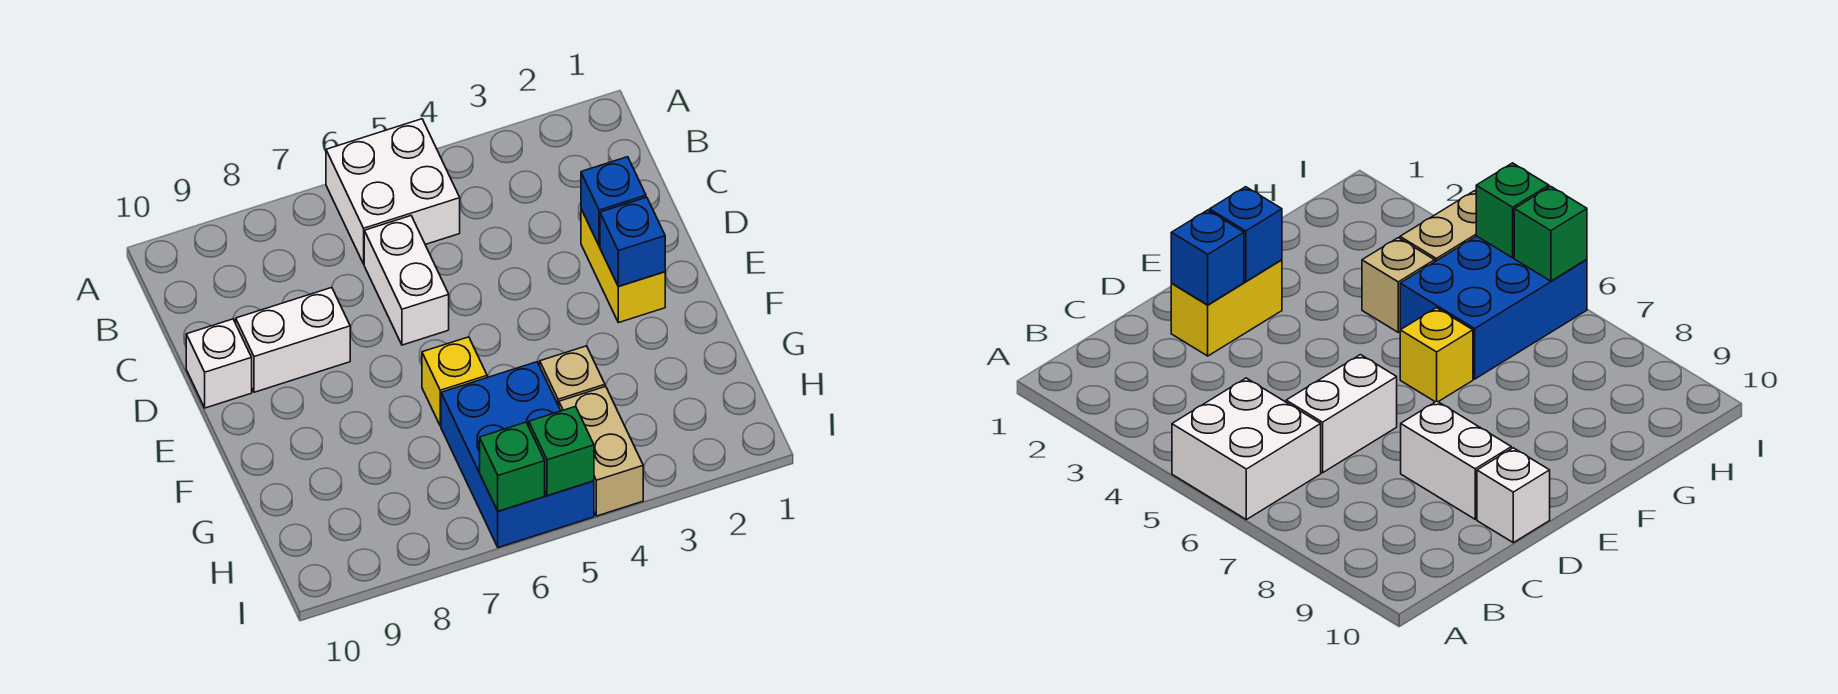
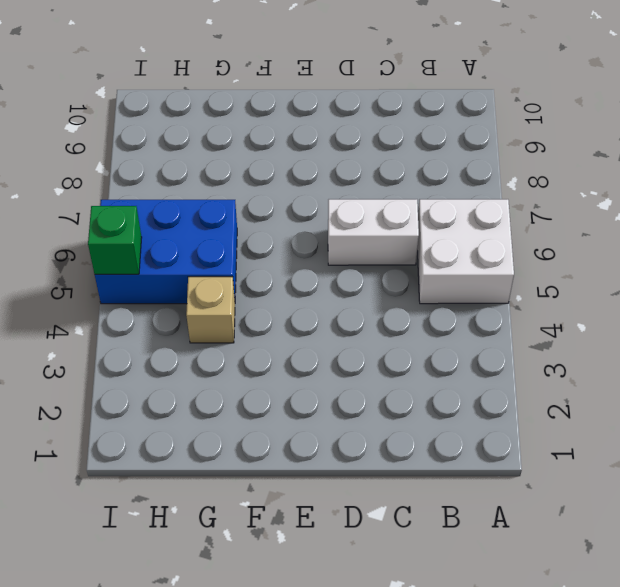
none -> yellow 1x2 brick [581,209,665,323]
none -> white 1x2 brick [236,288,350,392]
none -> white 1x1 brick [186,319,252,408]

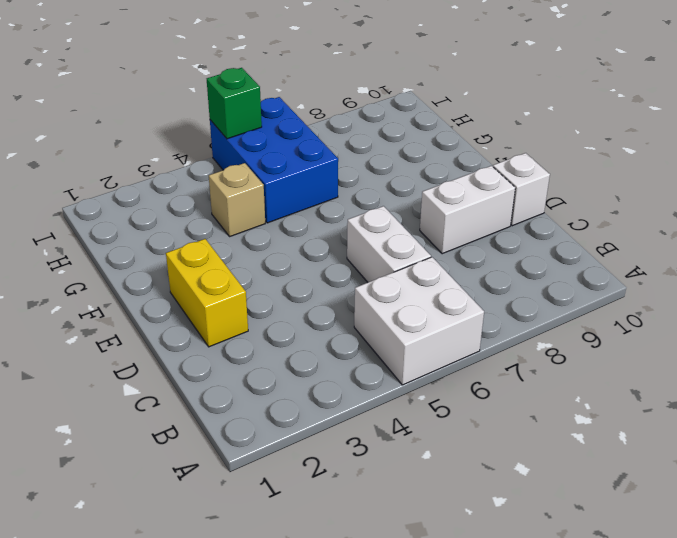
none -> yellow 1x1 brick [422,337,487,426]
none -> tan 1x2 brick [559,386,643,516]
none -> blue 1x1 brick [581,157,646,246]

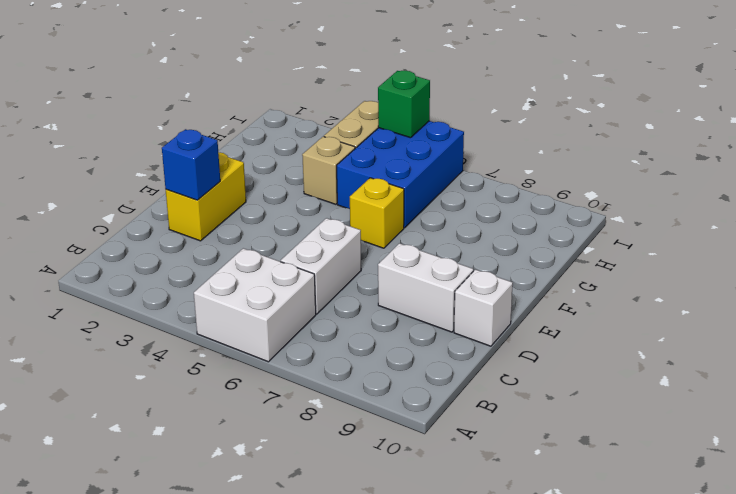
none -> blue 1x1 brick [600,197,665,286]
none -> green 1x1 brick [480,422,545,511]

